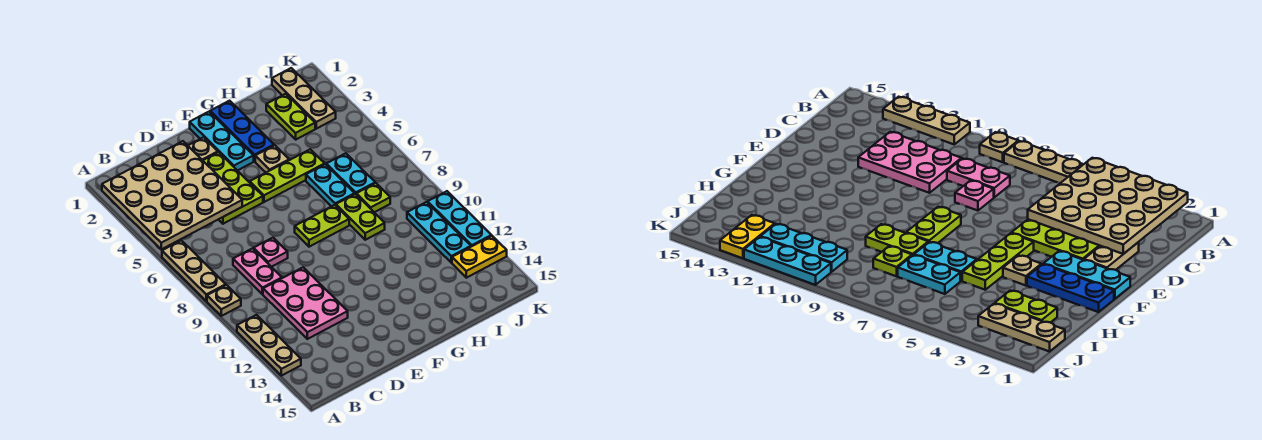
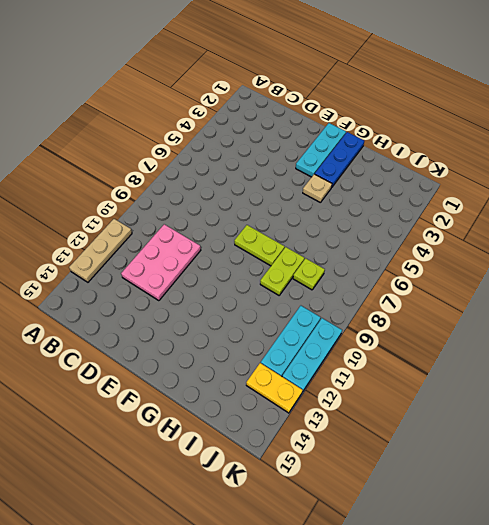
none -> tan 1x3 plate [162,240,226,301]
none -> tan 1x1 plate [207,285,241,316]
none -> pink 1x2 plate [233,248,282,294]

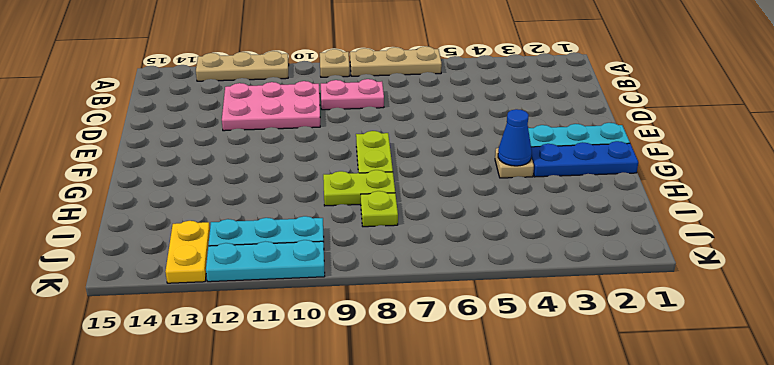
blue 1x1 cone [498,109,532,166] -> none
none -> tan 1x2 plate [188,137,218,160]
none -> lime 2x3 plate [203,152,263,224]
none -> pink 1x1 plate [254,238,288,267]

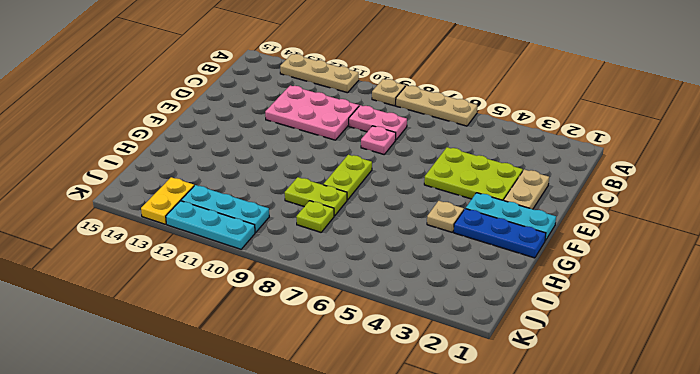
none -> lime 1x3 plate [250,149,325,202]
none -> cyan 1x2 plate [306,164,355,207]
none -> lime 1x2 plate [266,94,315,139]

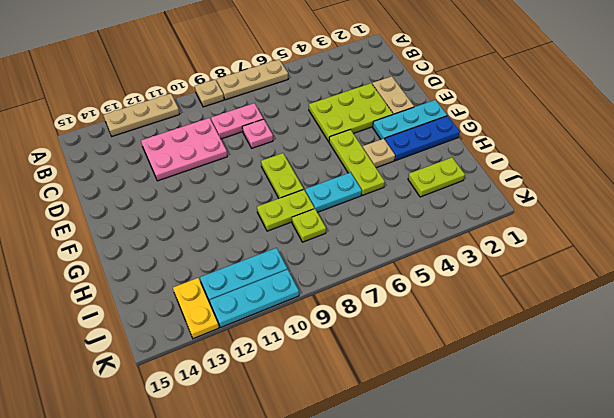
none -> cyan 1x2 plate [326,153,375,194]
none -> tan 1x3 plate [272,68,336,129]
none -> tan 4x4 plate [102,141,242,250]

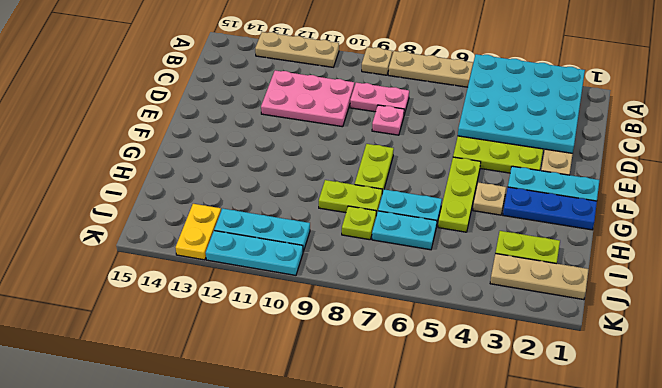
cyan 4x4 plate [458,54,585,153] -> tan 4x4 plate [102,141,242,250]

